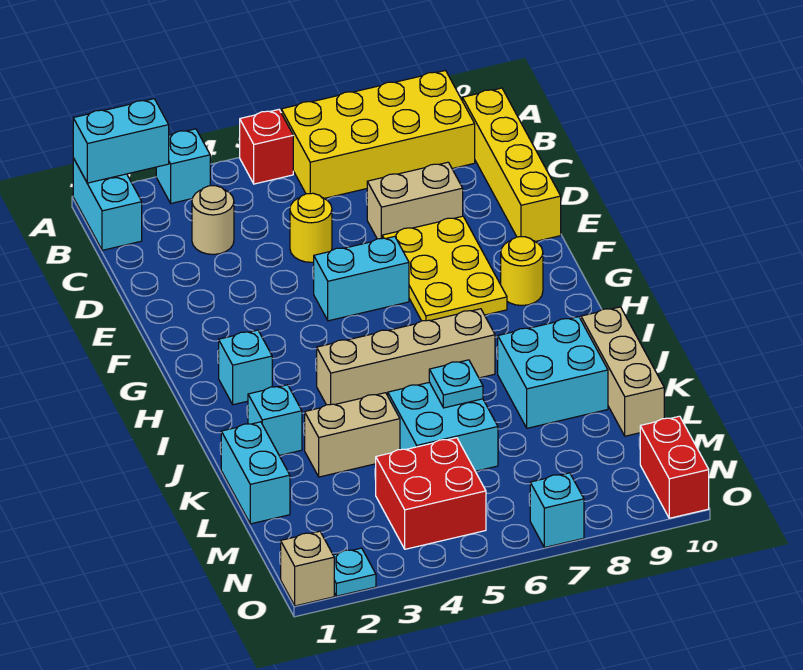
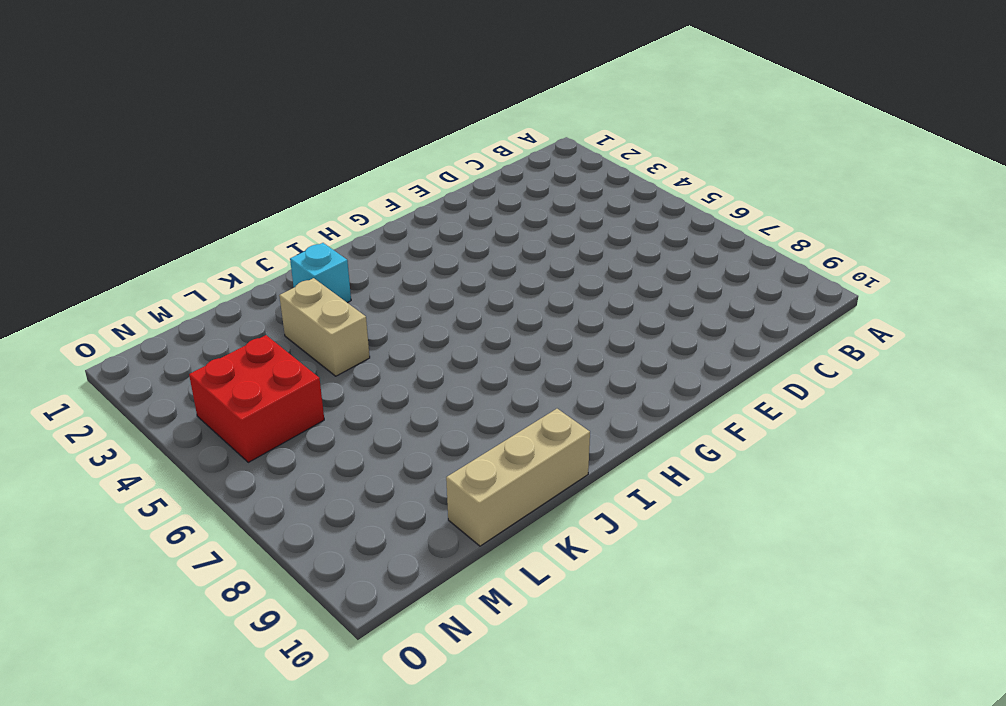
none -> cyan 1x2 brick [73,158,142,250]
none -> cyan 1x1 brick [156,129,210,203]
none -> red 1x1 brick [240,110,293,184]

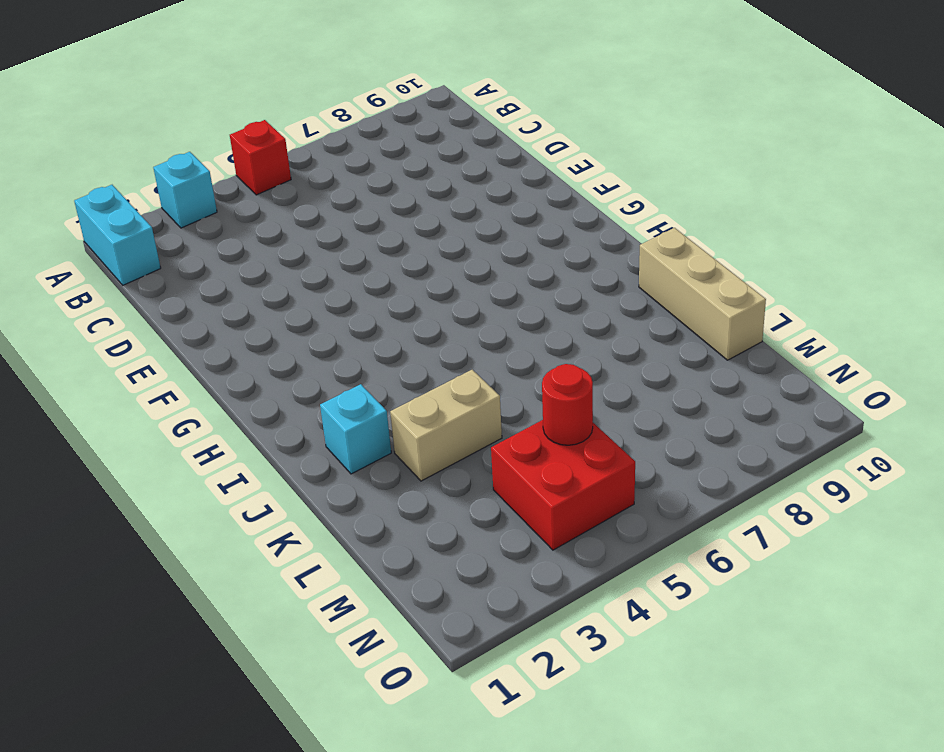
red 1x1 round brick [542,364,593,445] -> none
none -> yellow 2x4 brick [281,71,475,198]
none -> yellow 1x4 brick [463,88,561,242]
none -> tan 1x1 round brick [192,186,234,254]

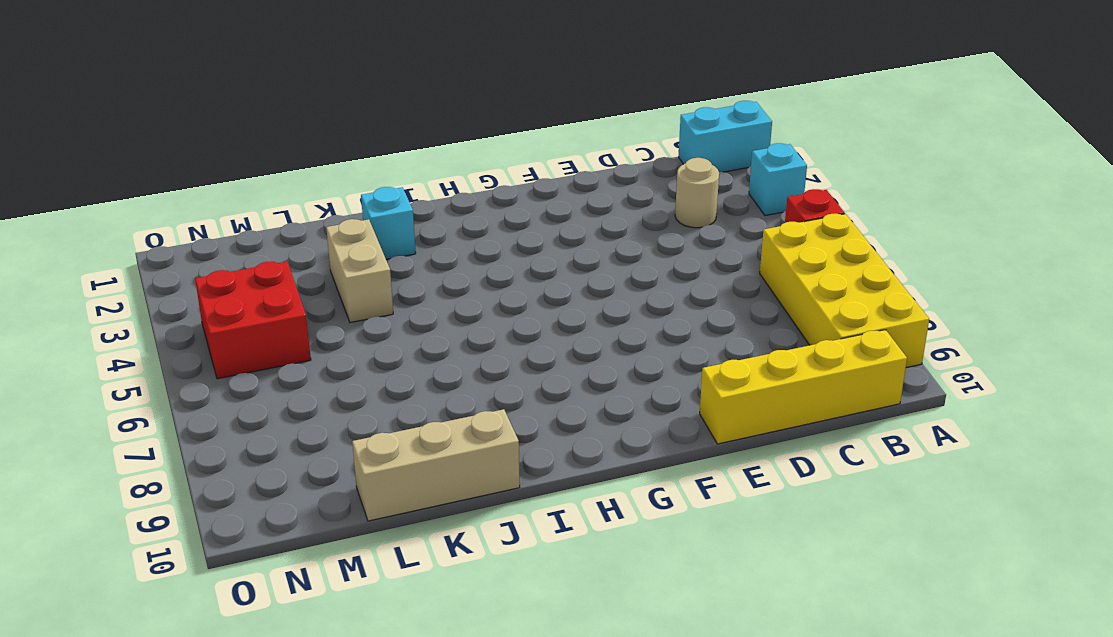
none -> yellow 1x1 round brick [290,193,332,262]
none -> tan 1x2 brick [367,162,463,239]
none -> yellow 2x3 plate [382,216,507,321]

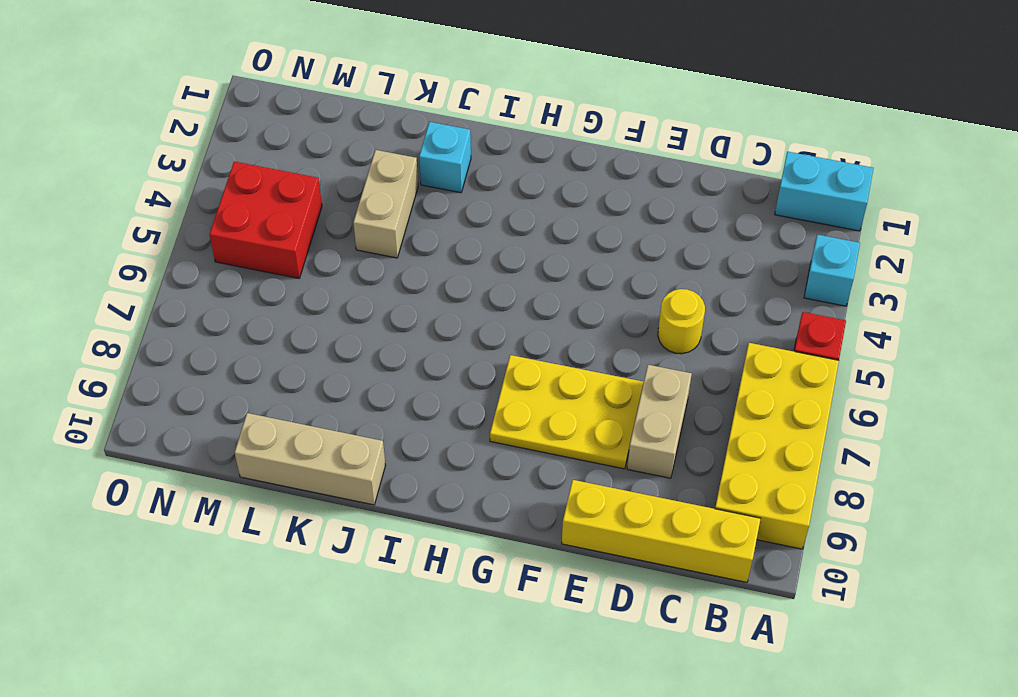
none -> tan 1x1 round brick [192,186,234,254]
none -> cyan 1x2 brick [314,236,409,321]
none -> yellow 1x1 round brick [501,237,543,305]

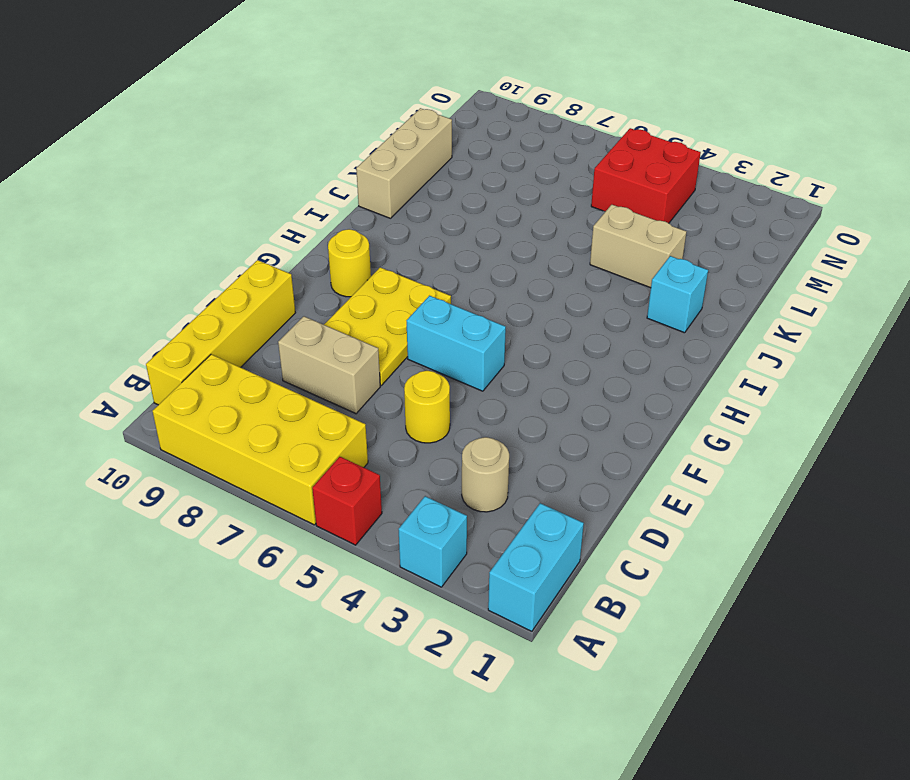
none -> cyan 1x1 brick [219,330,272,405]
none -> tan 1x4 brick [317,309,495,405]
none -> cyan 2x2 brick [498,317,608,428]

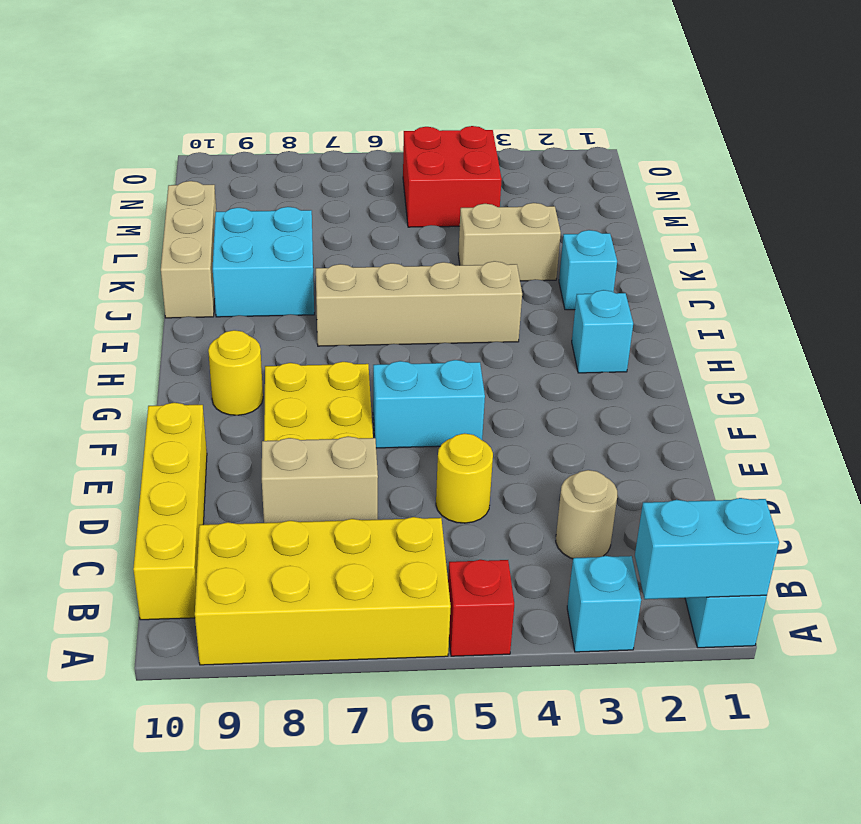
none -> cyan 1x2 brick [221,422,290,524]
none -> cyan 2x2 brick [388,382,498,471]
none -> red 1x2 brick [640,416,709,518]

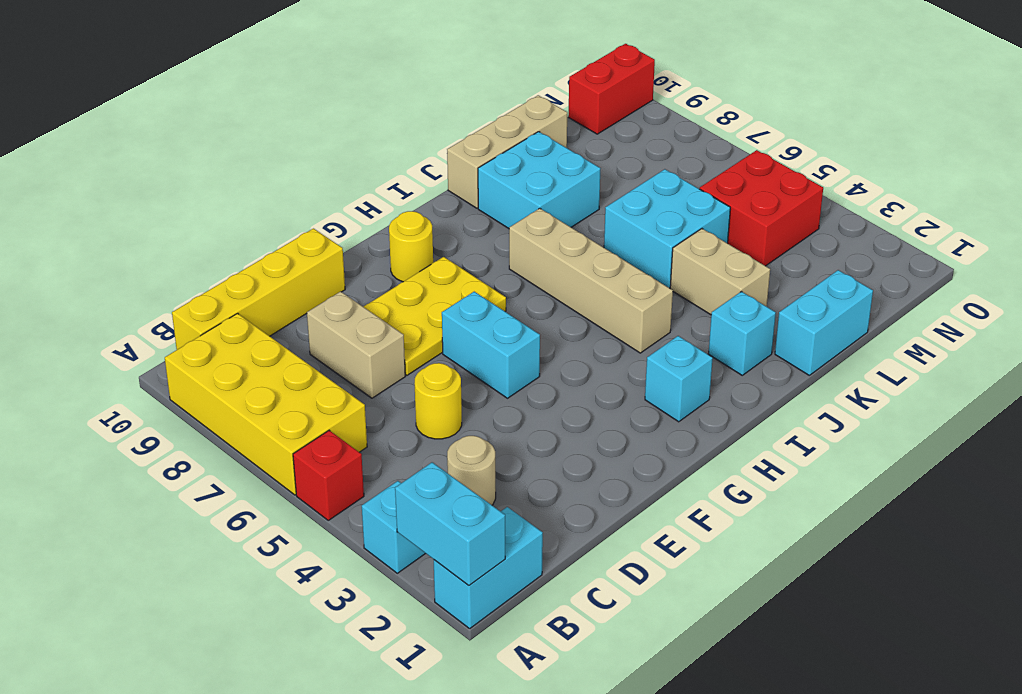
none -> tan 1x1 brick [281,531,334,606]
none -> cyan 1x1 plate [333,548,376,596]
none -> cyan 1x1 brick [530,473,584,548]

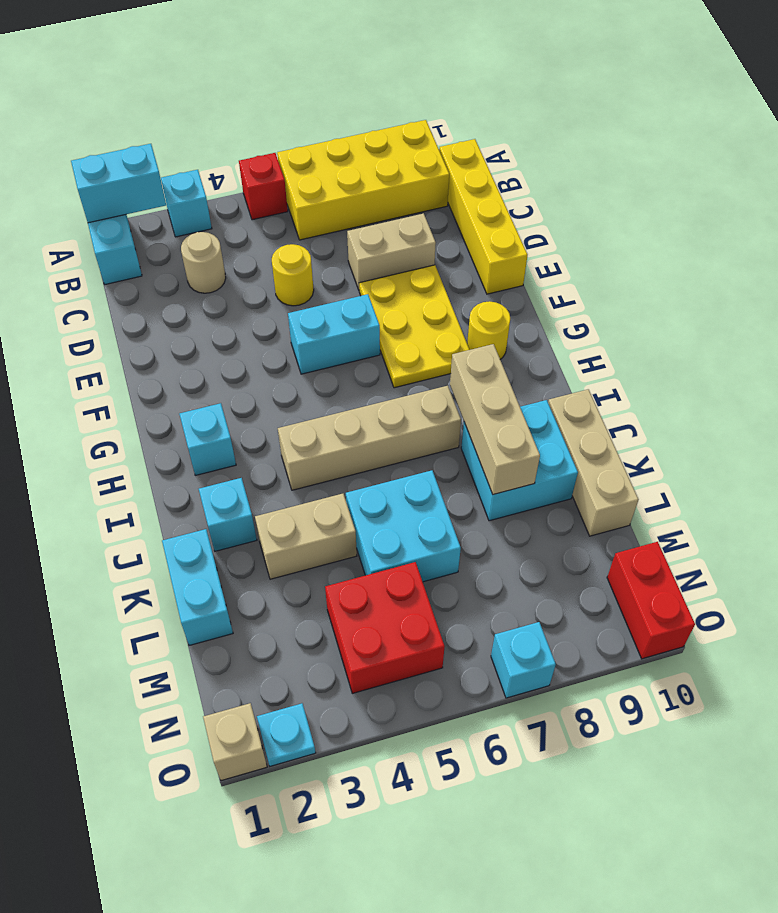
tan 1x3 brick [450,344,540,495] -> none
none -> cyan 1x1 plate [429,360,483,408]

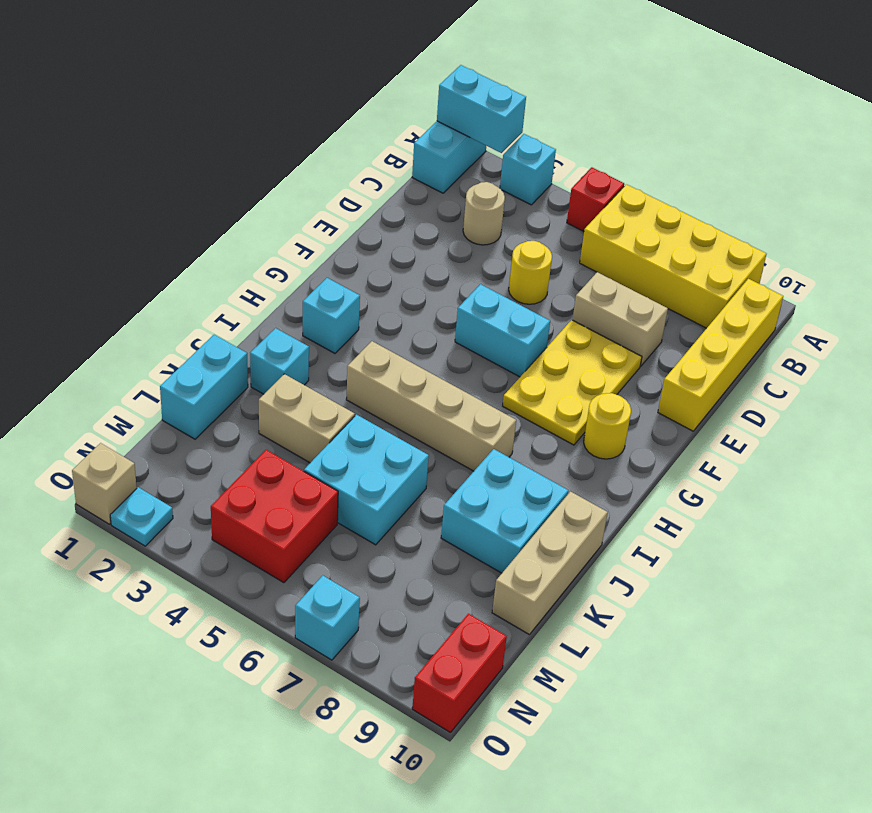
none -> cyan 1x1 plate [429,360,483,408]

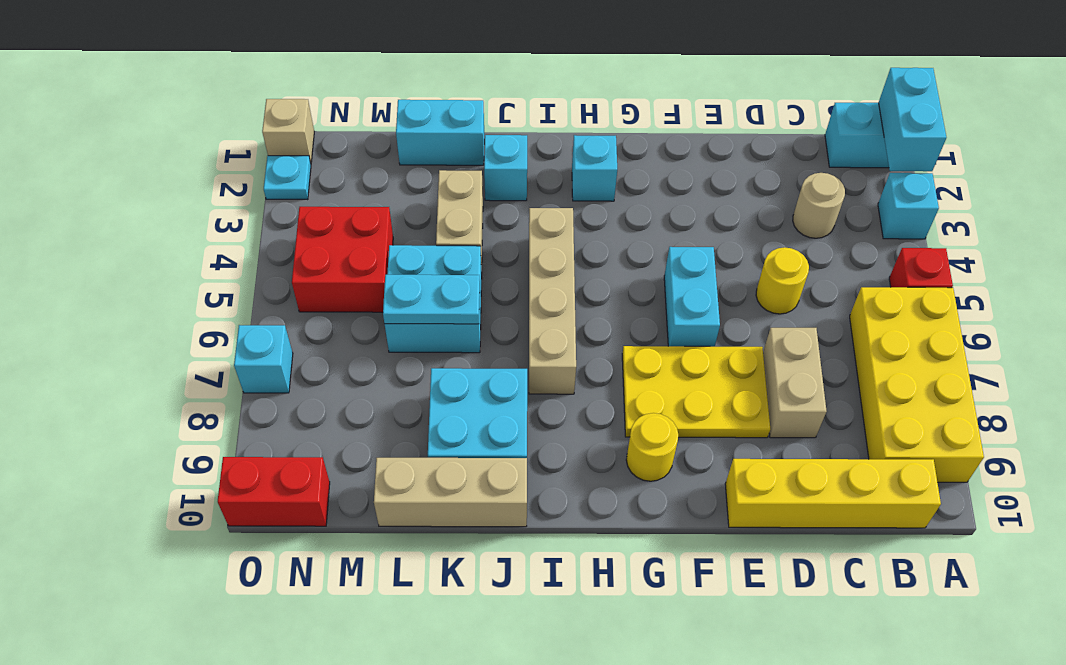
cyan 1x2 plate [383,275,480,324] -> cyan 1x1 plate [429,360,483,408]

